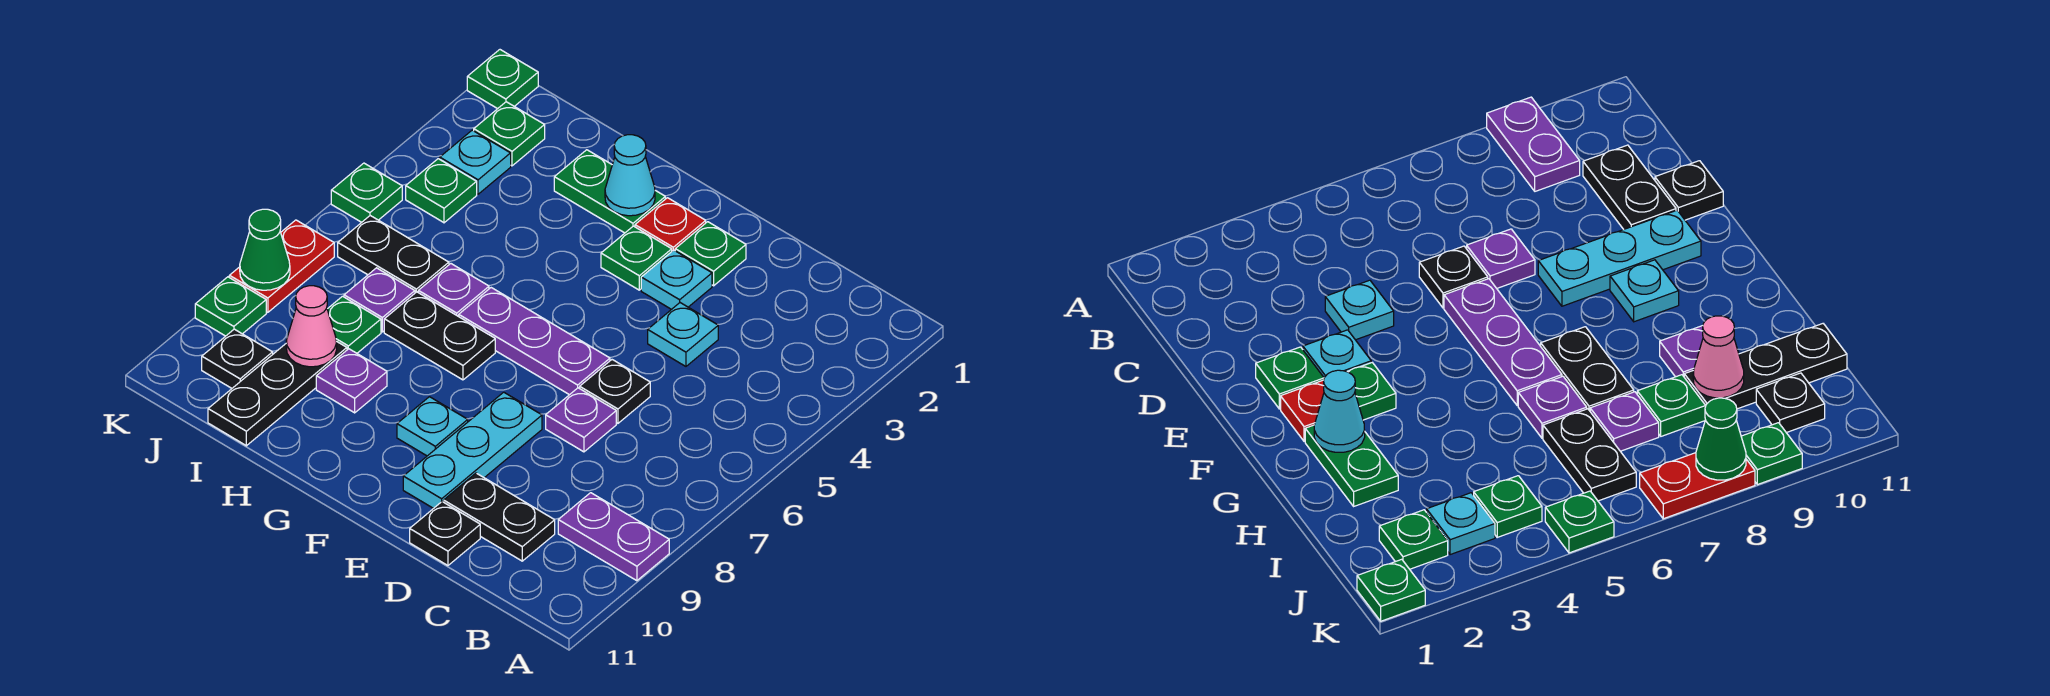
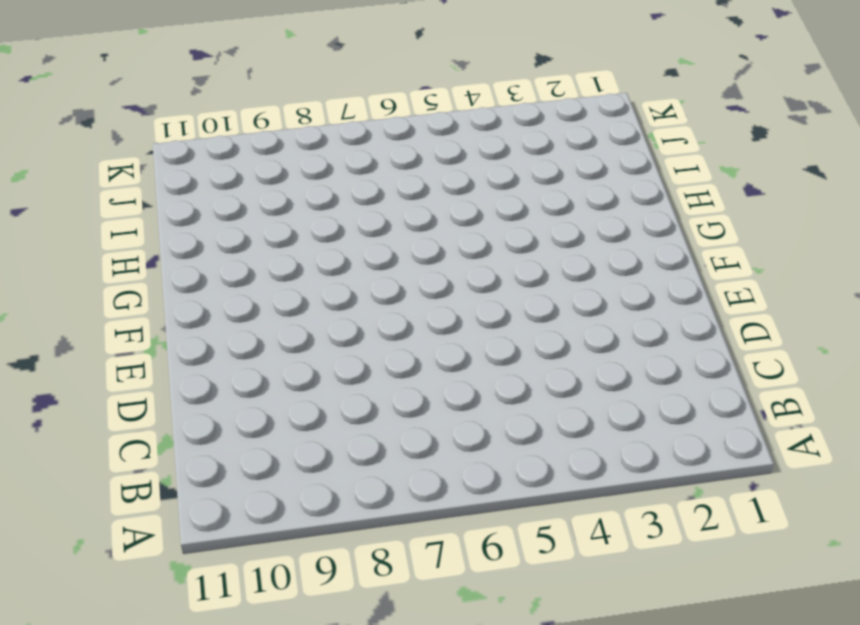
none -> purple 1x2 plate [558,493,669,581]
none -> black 1x2 plate [444,473,555,561]
none -> cyan 1x1 plate [648,303,718,366]
none -> black 1x1 plate [580,360,650,423]

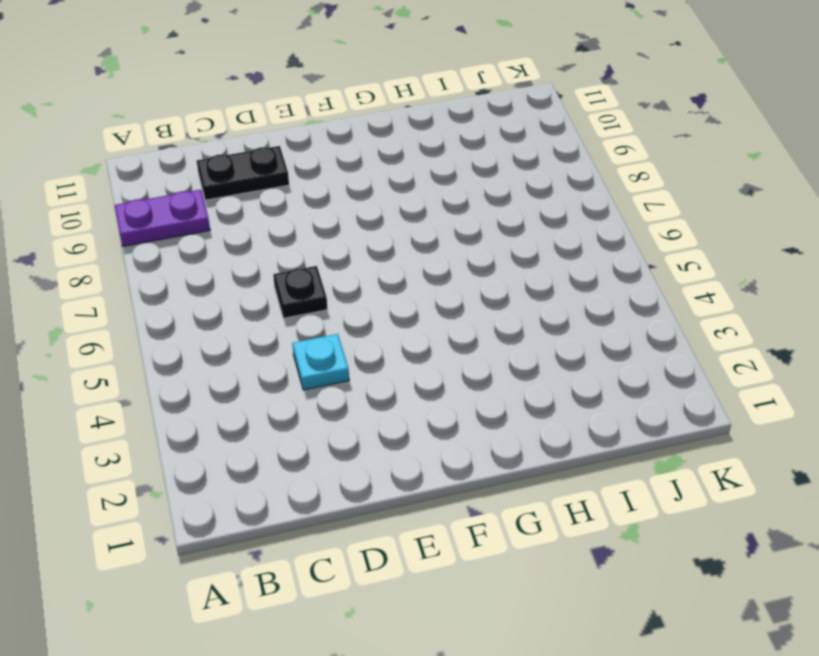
none -> purple 1x1 plate [546,388,616,452]
none -> black 1x1 plate [410,502,480,565]
none -> green 1x1 plate [675,222,746,286]
none -> cyan 1x1 plate [641,250,712,309]

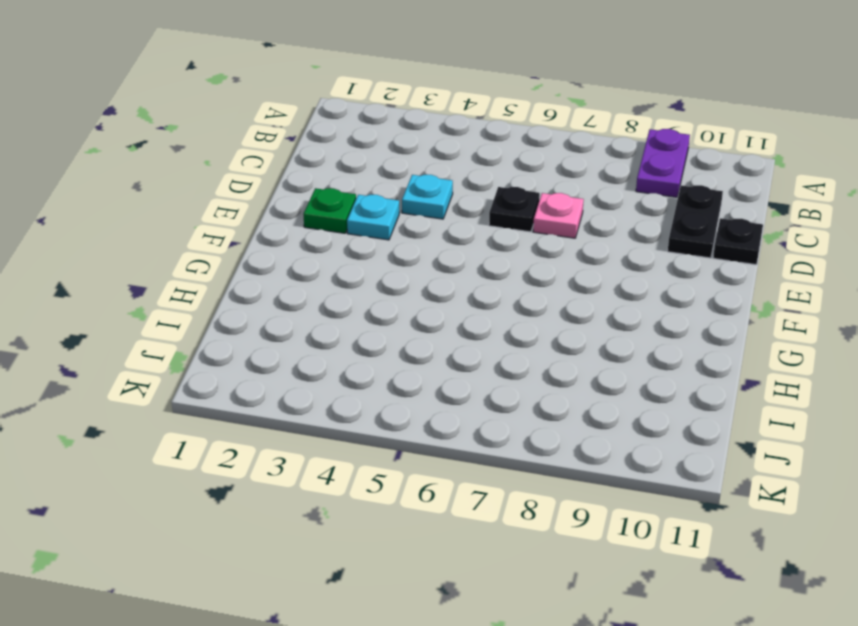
pink 1x1 plate [533,193,584,238] -> purple 1x1 plate [546,388,616,452]
none -> purple 1x3 plate [459,288,610,395]
none -> cyan 1x3 plate [403,392,542,509]
none -> red 1x1 plate [635,198,706,251]
none -> green 1x1 plate [601,226,672,290]

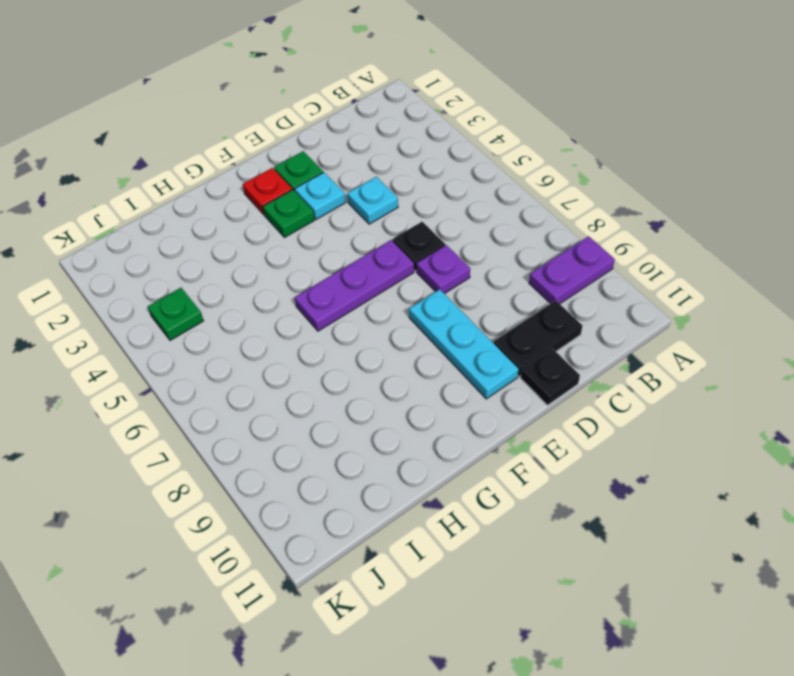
none -> cyan 1x1 plate [397,397,468,456]
none -> green 1x2 plate [554,150,665,233]
none -> black 1x2 plate [384,292,495,380]
none -> purple 1x1 plate [418,264,489,316]

